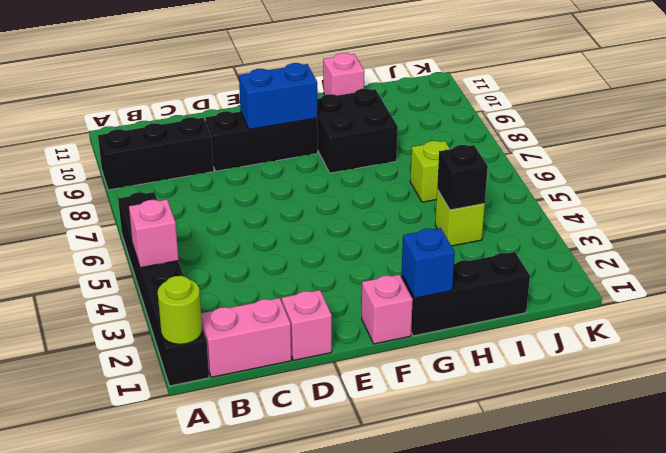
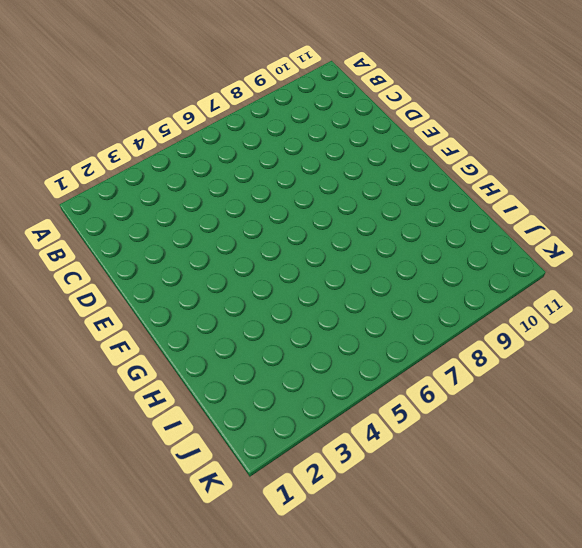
none -> black 1x6 brick [118,192,209,386]
none -> black 1x3 brick [98,117,214,190]
none -> pink 1x2 brick [201,298,291,377]

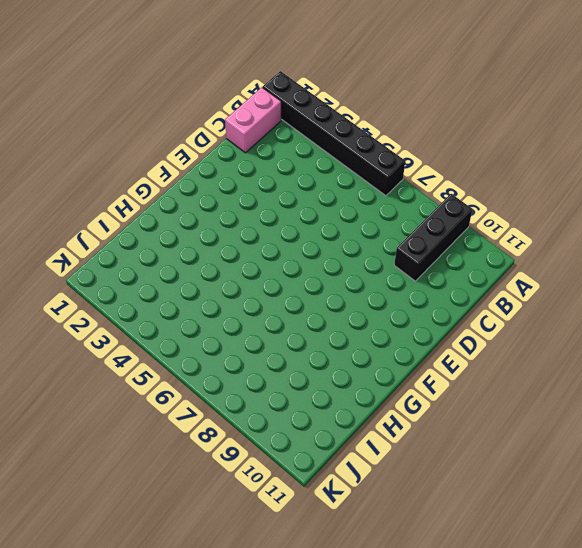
none -> pink 1x1 brick [282,290,332,360]
none -> black 1x3 brick [205,111,318,171]
none -> pink 1x1 brick [362,275,413,344]

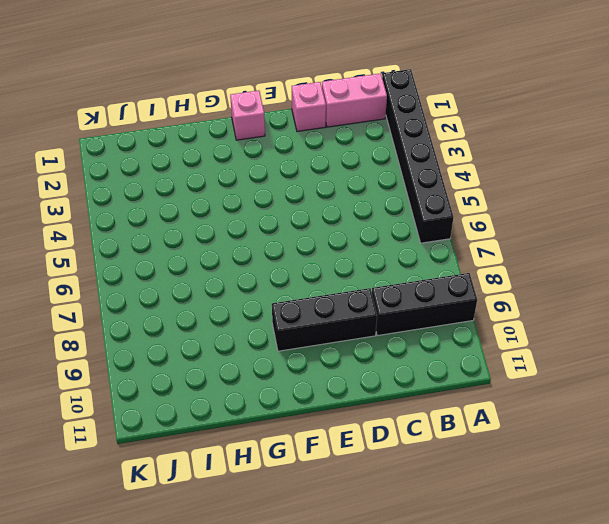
none -> black 1x3 brick [401,252,530,336]
none -> black 2x2 brick [317,89,398,173]
none -> pink 1x1 brick [323,53,364,95]

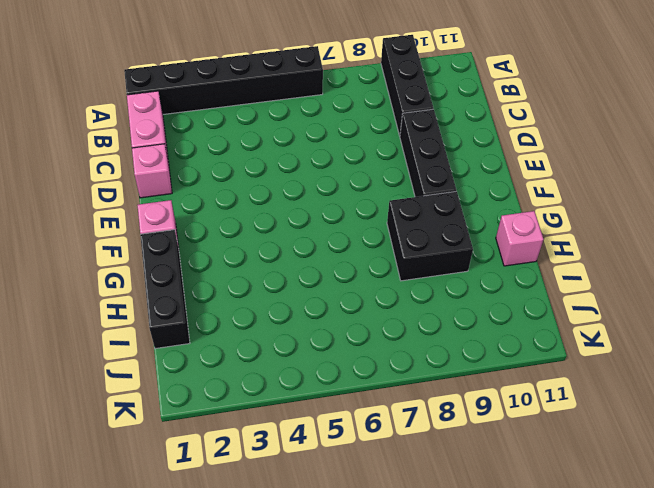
none -> lime 1x1 brick [435,189,485,246]
none -> lime 1x1 brick [410,141,450,202]
none -> lime 1x1 round brick [158,276,202,344]

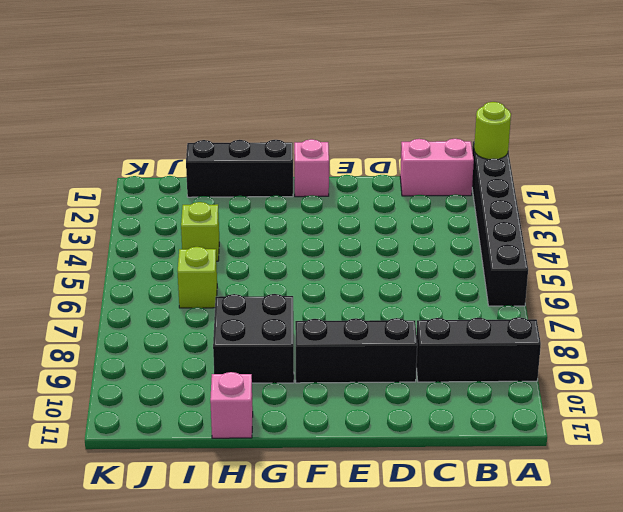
none -> pink 1x1 brick [282,290,332,360]
none -> pink 1x1 brick [129,199,179,268]
none -> blue 1x2 brick [239,63,317,130]

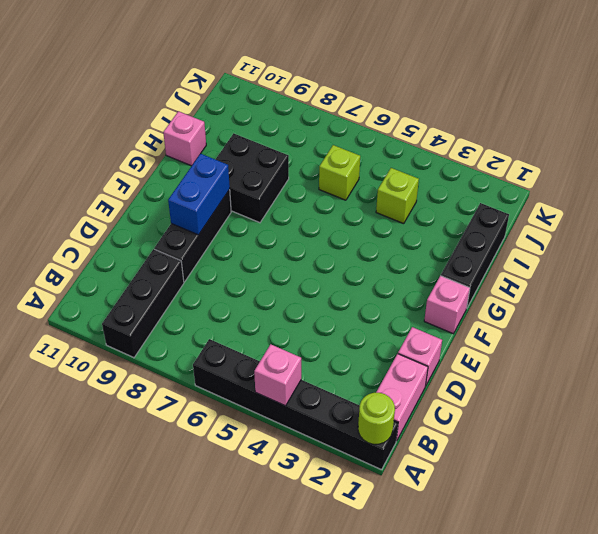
none -> blue 1x1 brick [402,228,455,298]
none -> black 1x1 brick [437,145,488,210]

